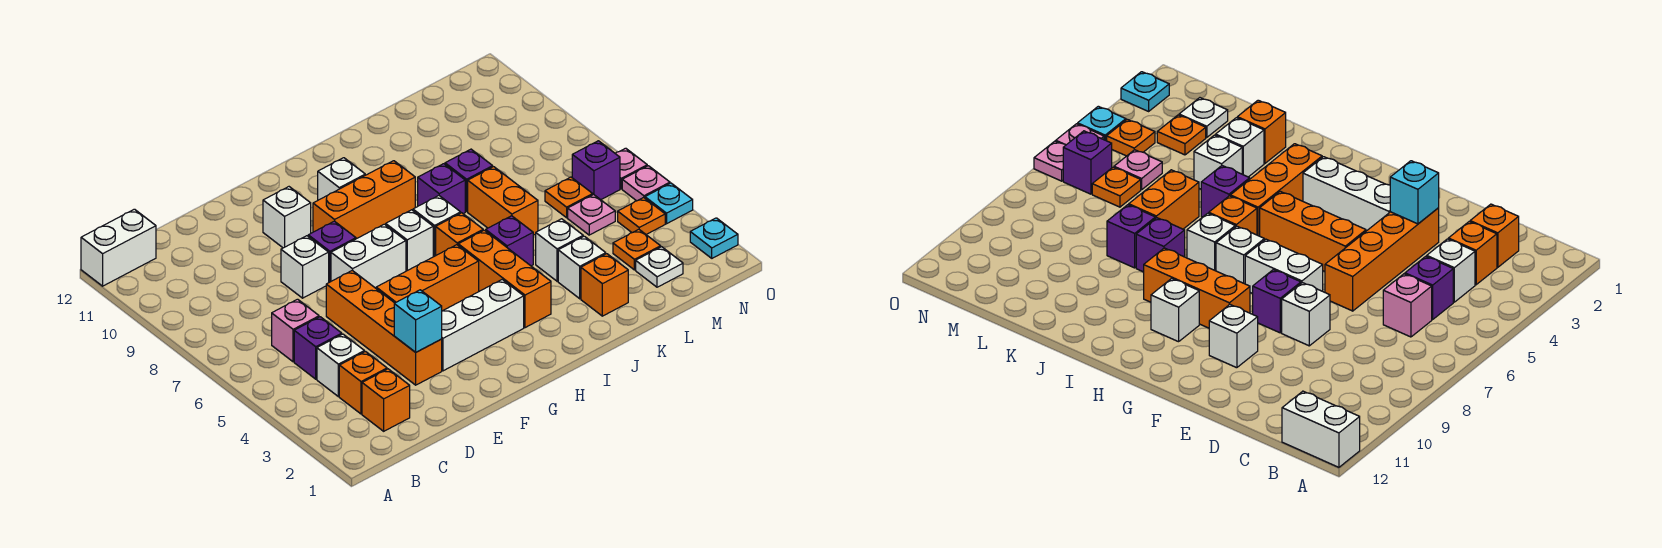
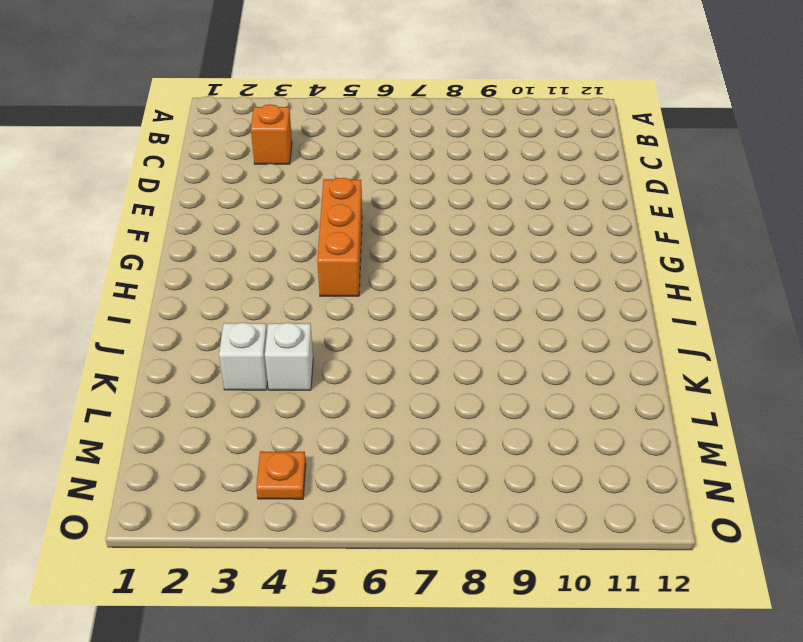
none -> white 1x2 brick [81,209,156,286]
none -> orange 1x1 brick [362,369,410,431]
none -> white 1x1 brick [317,334,364,397]
none -> purple 1x1 brick [294,317,342,379]

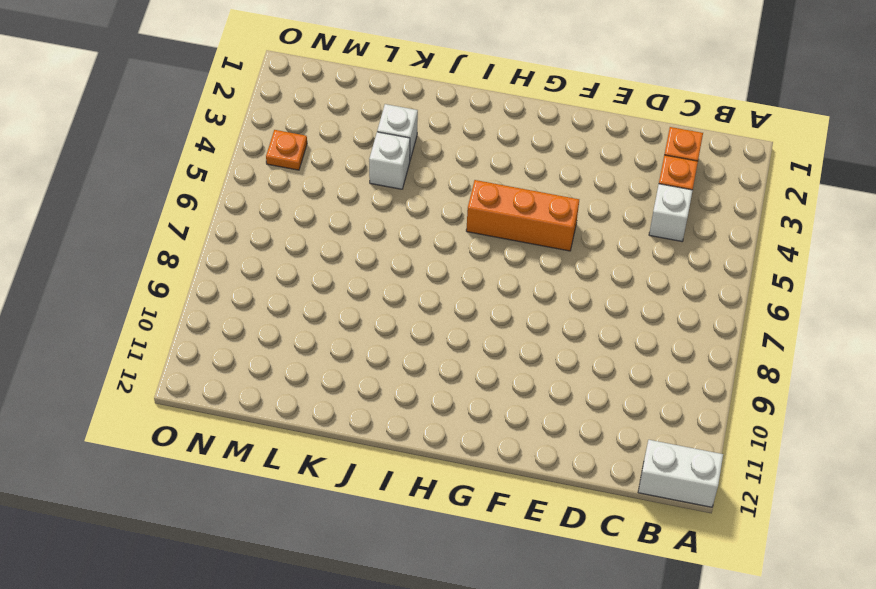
none -> purple 1x1 brick [294,317,342,379]
none -> pink 1x1 brick [272,299,319,362]
none -> orange 1x4 brick [326,270,442,385]
none -> white 1x1 brick [281,236,329,298]

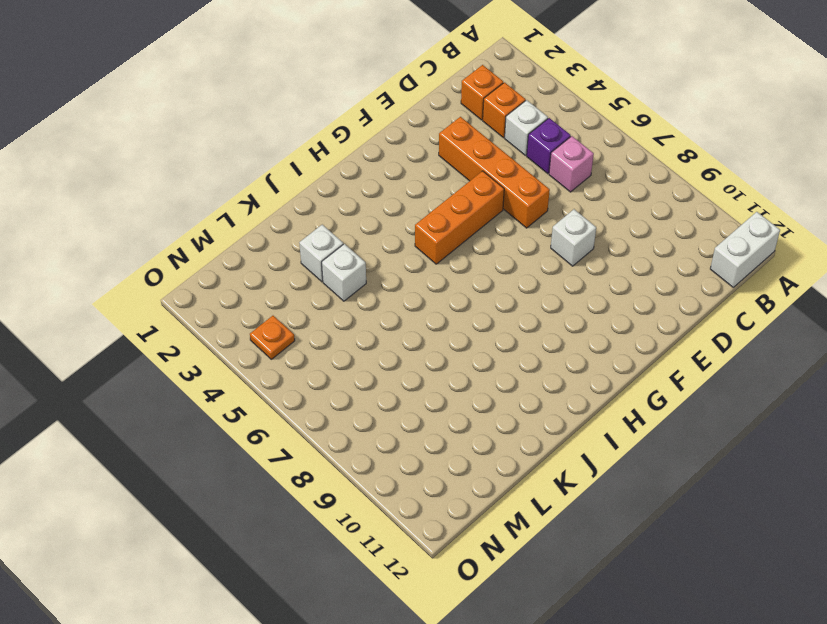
none -> white 1x3 brick [442,280,524,371]
none -> white 1x2 brick [331,224,406,288]
none -> purple 1x1 brick [308,221,356,282]
none -> white 1x1 brick [263,187,311,248]

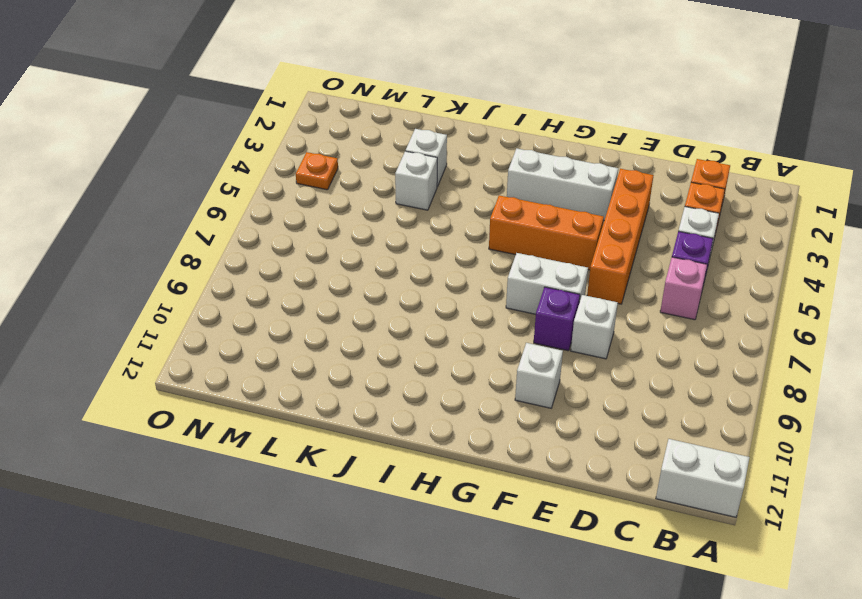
none -> orange 1x3 brick [313,161,415,239]
none -> white 1x1 brick [386,210,433,271]
none -> white 1x1 brick [318,158,365,200]
none -> orange 1x3 brick [458,230,551,328]

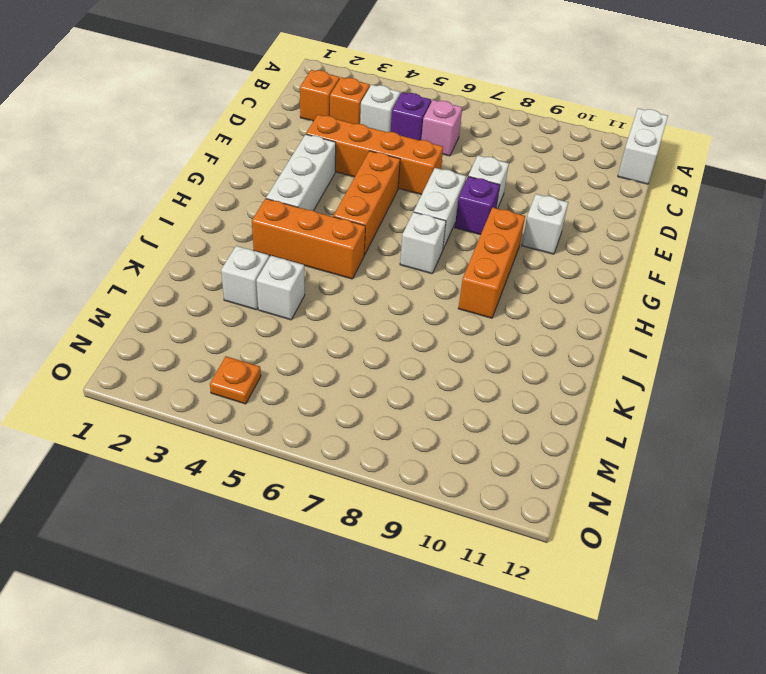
none -> white 1x1 brick [318,158,365,200]
none -> orange 1x1 brick [436,213,483,255]
none -> white 1x1 brick [413,196,461,257]
none -> purple 1x1 brick [486,216,533,266]

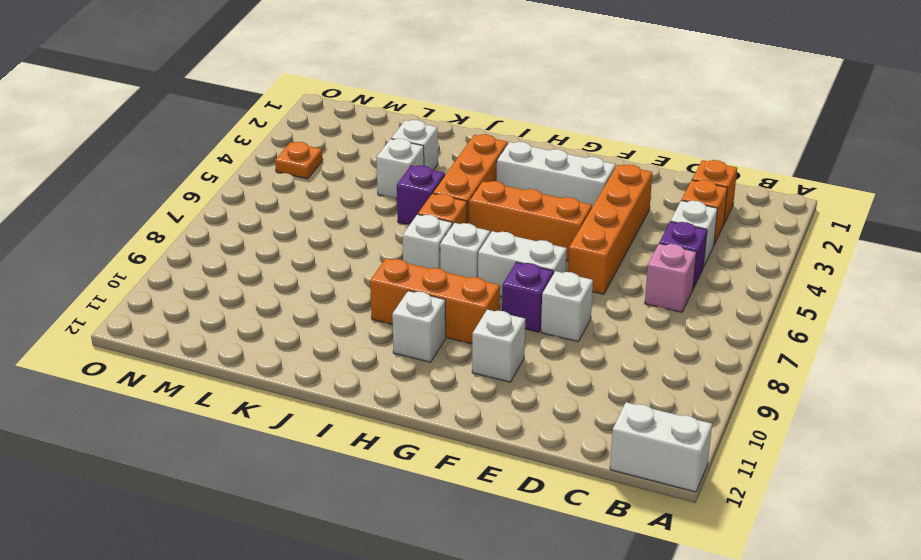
none -> purple 1x1 brick [418,164,465,214]
none -> orange 1x1 brick [581,254,628,316]
none -> orange 1x2 brick [468,167,538,235]
none -> purple 1x1 brick [445,149,493,212]

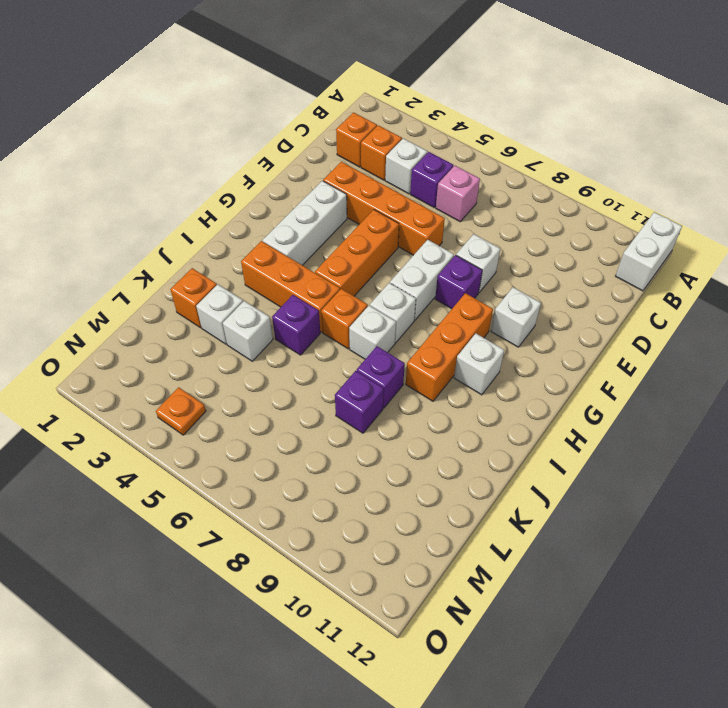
none -> orange 1x2 brick [468,167,538,235]
none -> white 1x1 plate [636,247,683,287]
none -> orange 1x1 plate [613,229,661,270]
none -> pink 1x1 plate [568,194,615,235]

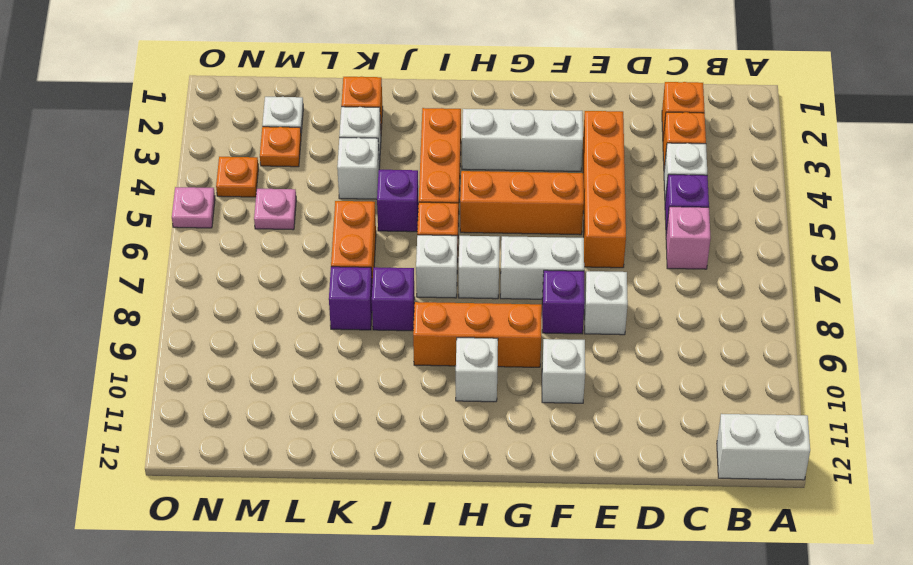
none -> orange 1x1 plate [545,177,593,218]
none -> purple 1x1 brick [572,141,620,200]
none -> cyan 1x1 plate [690,218,738,258]
none -> cyan 1x1 plate [645,183,693,224]

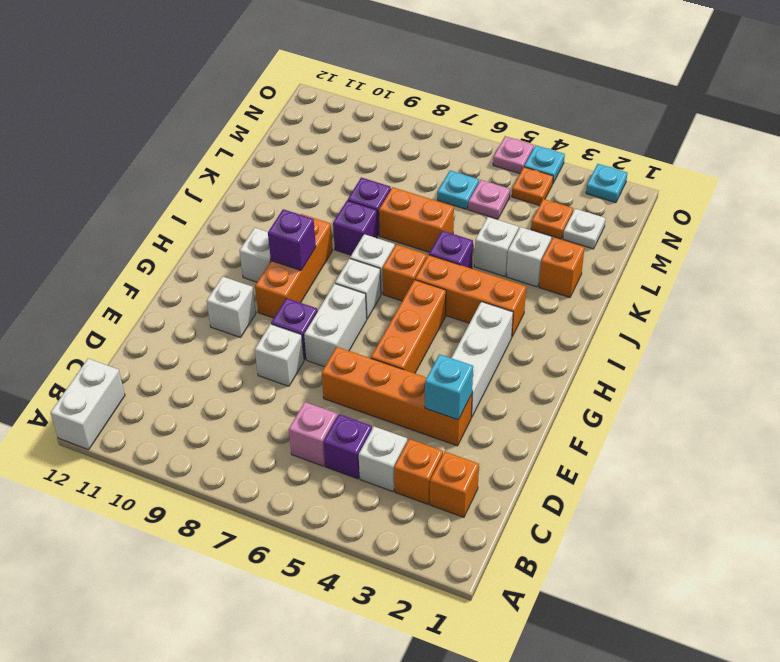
purple 1x1 brick [268,209,316,270] -> purple 1x1 brick moved to [572,141,620,200]
cyan 1x1 plate [437,170,479,209] -> orange 1x1 plate [545,177,593,218]
none -> pink 1x1 plate [615,148,647,189]

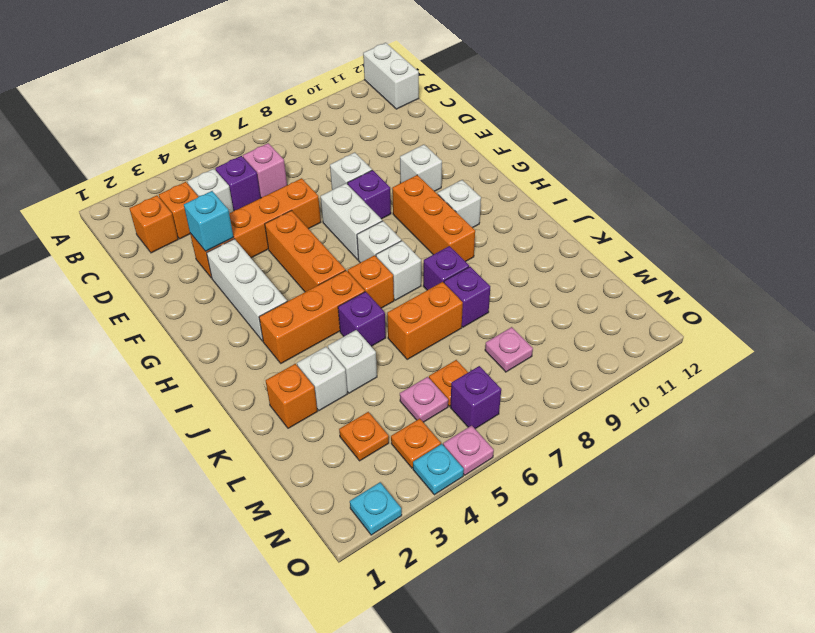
pink 1x1 plate [485,327,533,372] -> pink 1x1 plate moved to [615,148,647,189]
none -> white 1x1 plate [636,247,683,287]

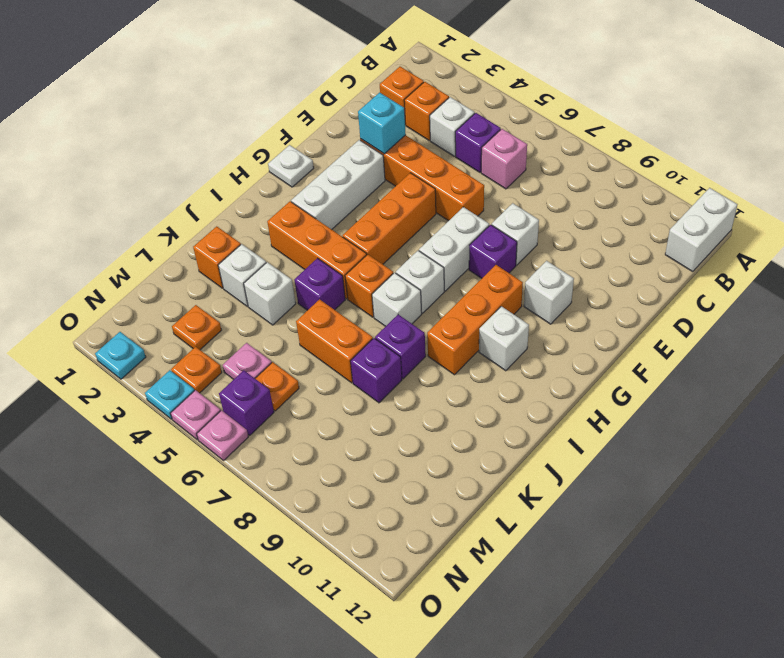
white 1x1 plate [268,145,314,187] -> white 1x1 plate moved to [636,247,683,287]

